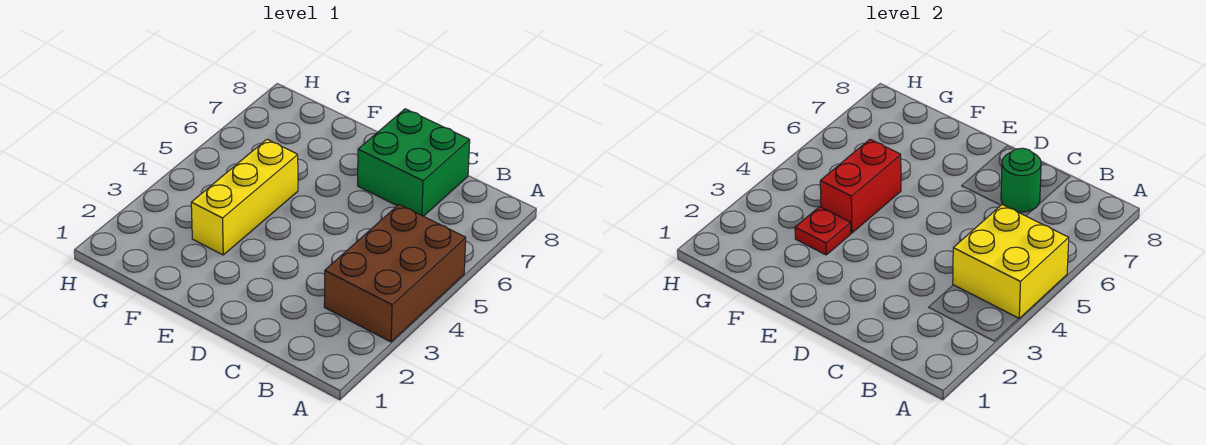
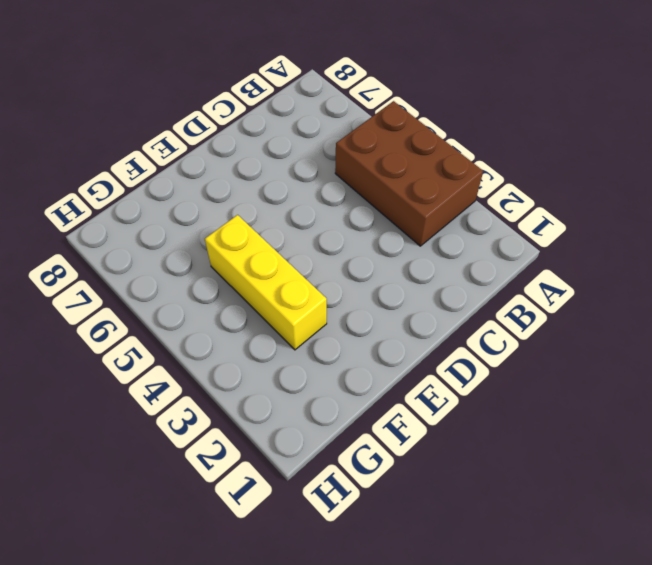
none -> green 2x2 brick [358,109,470,216]
none -> yellow 2x2 brick [953,205,1069,318]

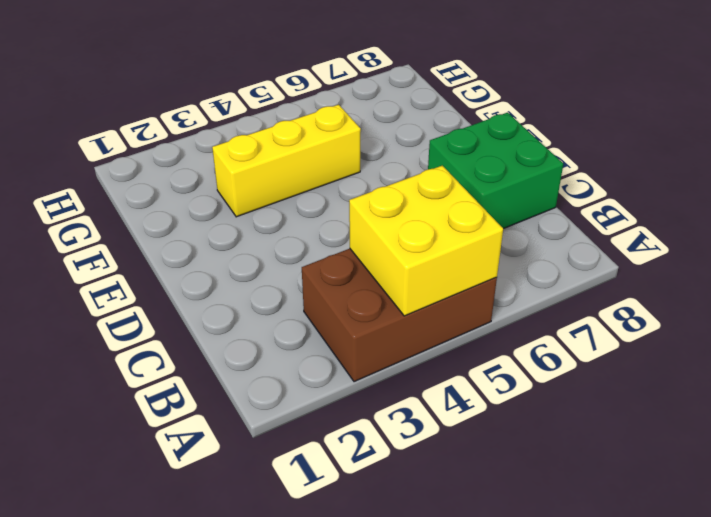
none -> green 1x1 round brick [1001,148,1041,212]
none -> red 1x1 plate [795,207,851,255]

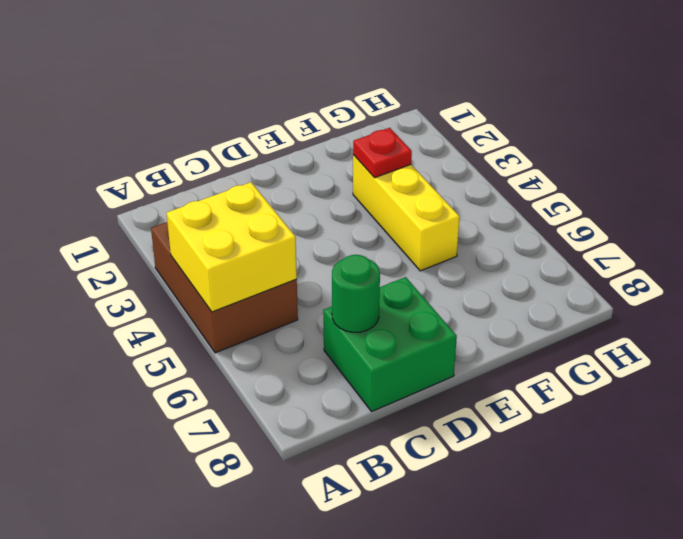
none -> red 1x2 brick [820,139,901,233]

